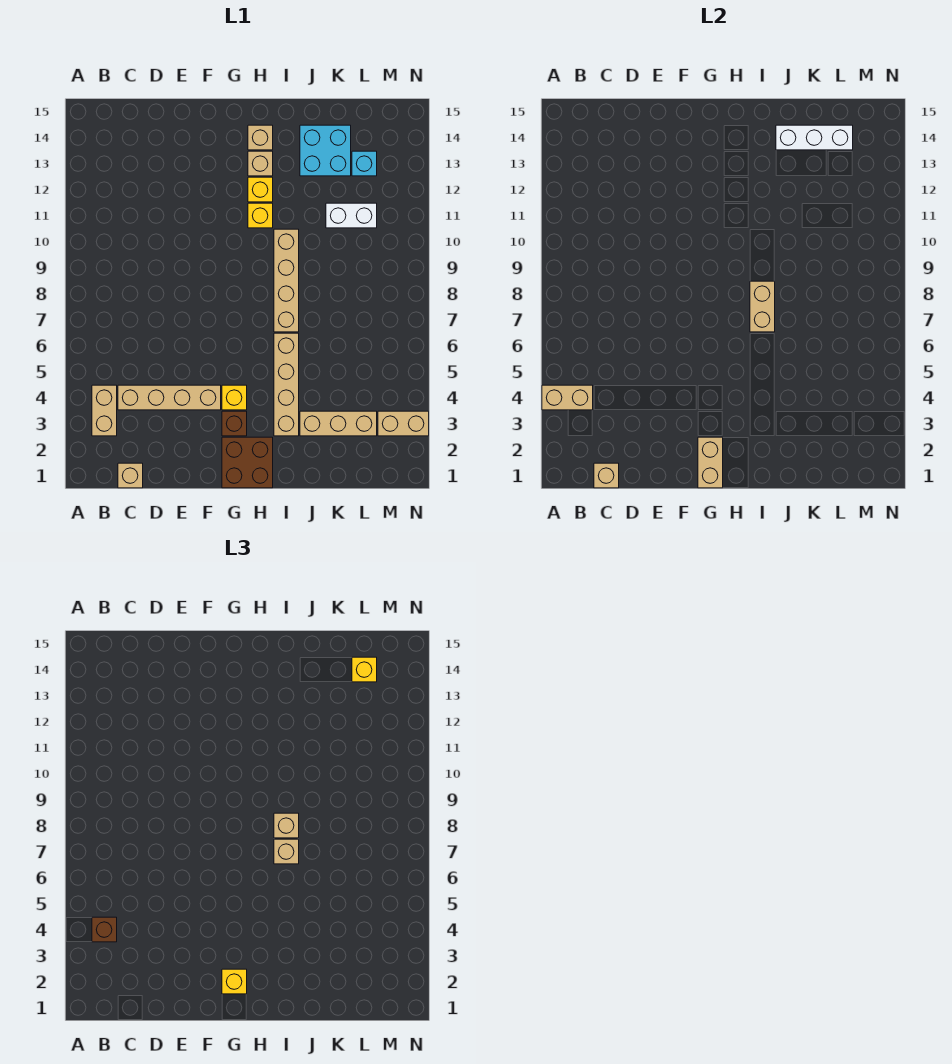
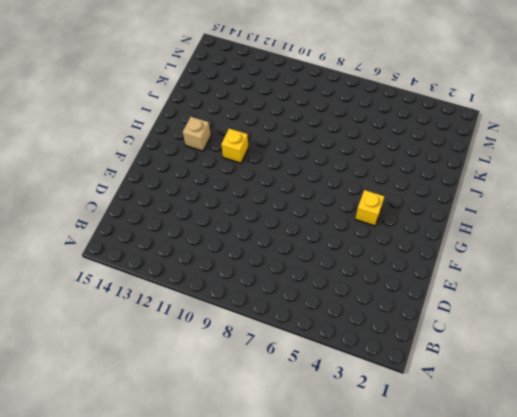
none -> tan 1x2 brick [92,385,117,436]
none -> tan 1x1 brick [118,463,143,488]
none -> tan 1x4 brick [118,385,221,410]

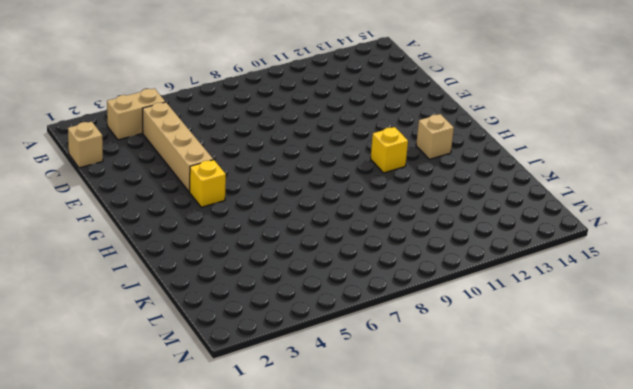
none -> brown 2x2 brick [222,437,273,488]
none -> brown 1x1 brick [222,411,247,436]
none -> yellow 1x1 brick [248,177,273,202]

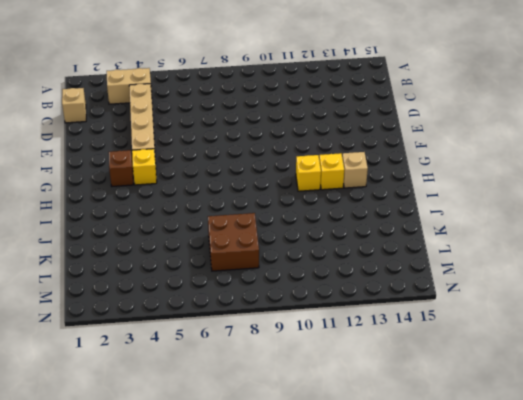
brown 2x2 brick [208,213,259,271] -> brown 2x2 brick moved to [222,437,273,488]
none -> tan 1x1 brick [248,125,273,150]
none -> tan 1x4 brick [274,333,299,436]
none -> tan 1x4 brick [274,229,299,332]

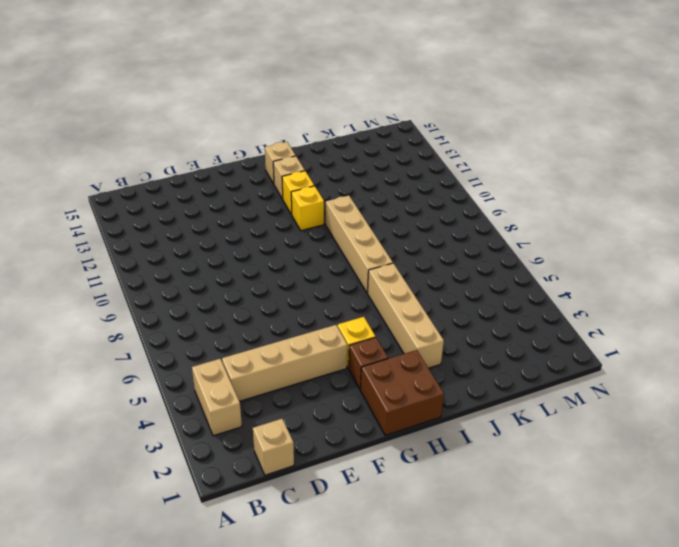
none -> tan 1x3 brick [300,411,377,436]
none -> cyan 2x2 brick [300,125,351,176]
none -> white 1x2 brick [326,203,377,228]

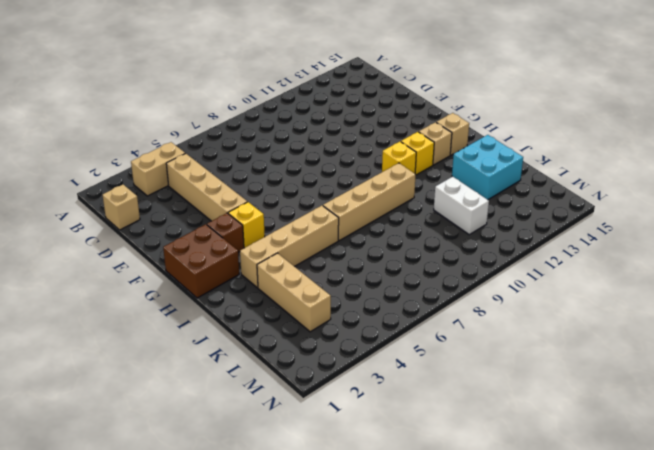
none -> cyan 1x1 brick [352,151,377,176]
none -> tan 1x2 brick [378,411,429,436]
none -> tan 1x2 brick [542,385,593,410]

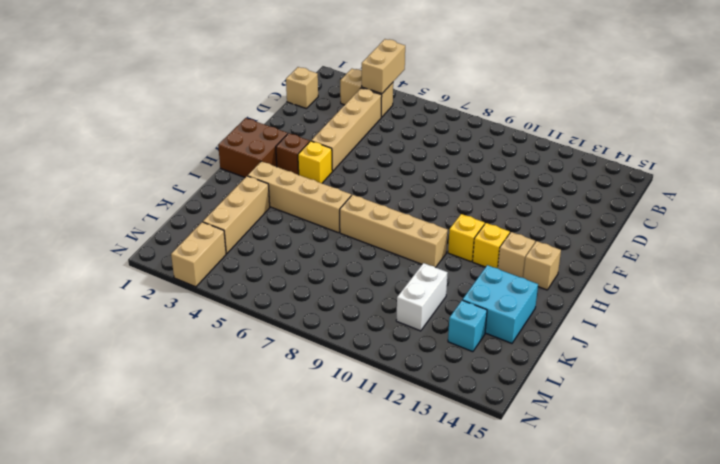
none -> tan 1x1 brick [594,463,619,488]
none -> tan 1x2 brick [698,437,723,488]
none -> tan 1x2 brick [750,281,775,332]

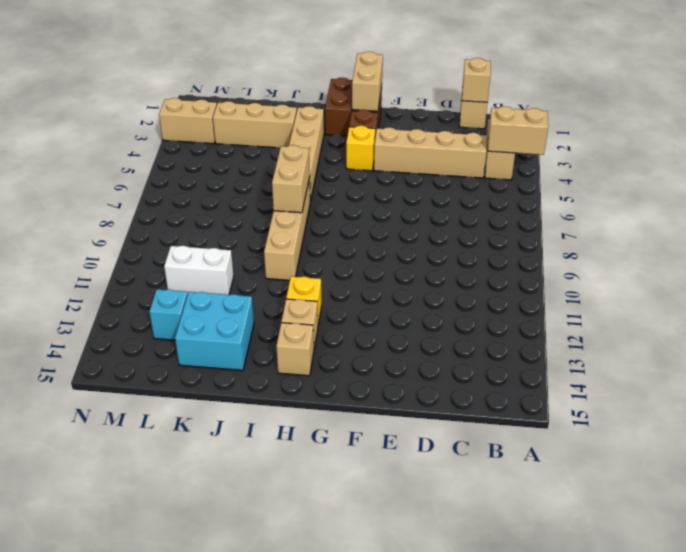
none -> yellow 1x1 brick [248,203,273,228]
none -> white 1x3 brick [776,125,853,150]
none -> brown 1x1 brick [92,917,117,942]

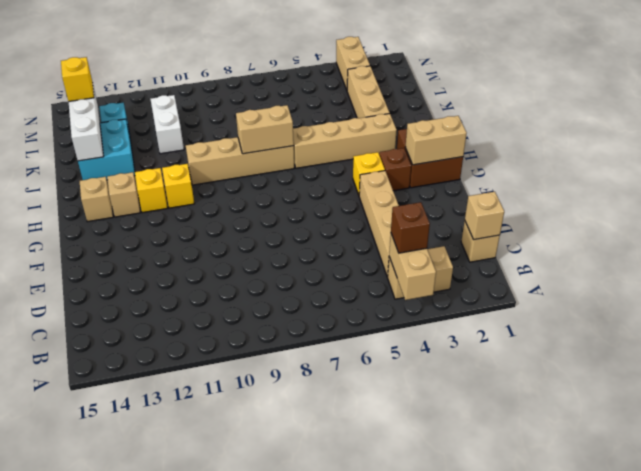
none -> yellow 1x1 brick [222,969,247,994]
none -> tan 1x1 brick [274,839,299,864]
none -> tan 1x1 brick [274,813,299,838]

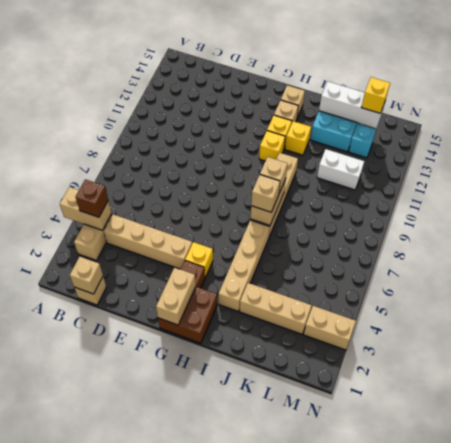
yellow 1x1 brick [285,121,311,155] -> yellow 1x1 brick moved to [222,969,247,994]

